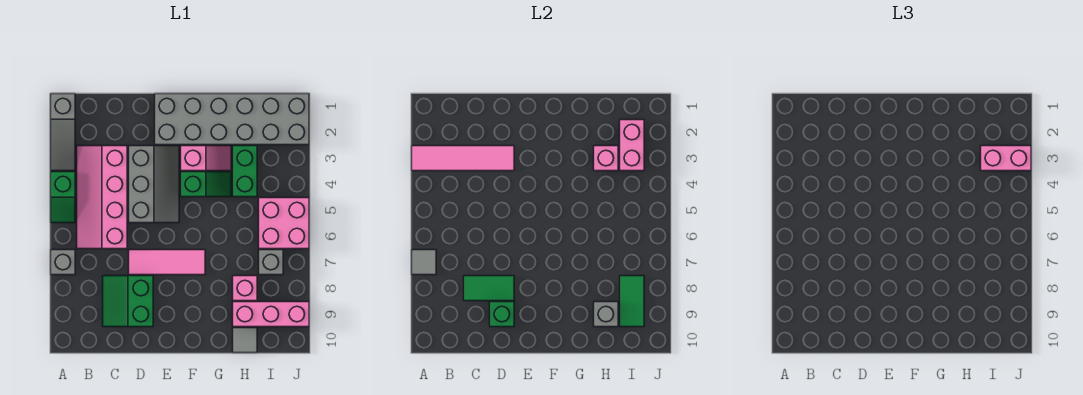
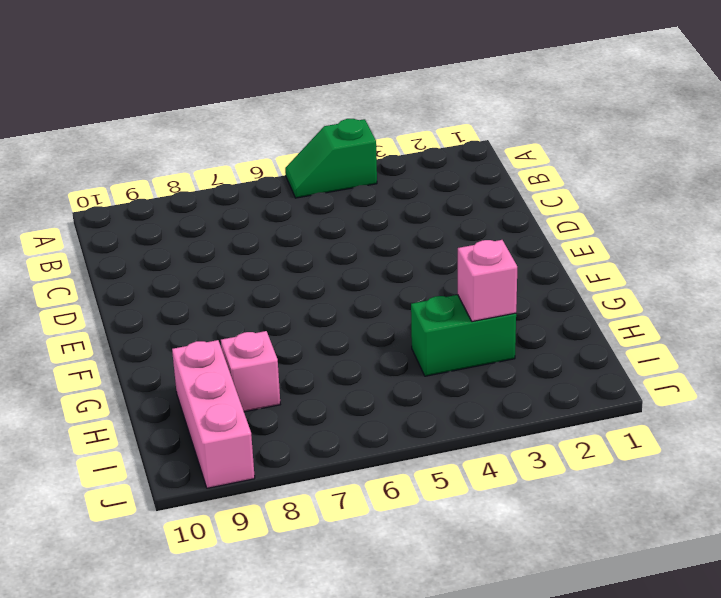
none -> grey 1x3 slope [51,94,75,171]
none -> grey 1x1 brick [51,250,75,275]
none -> pink 2x4 slope [77,146,127,249]

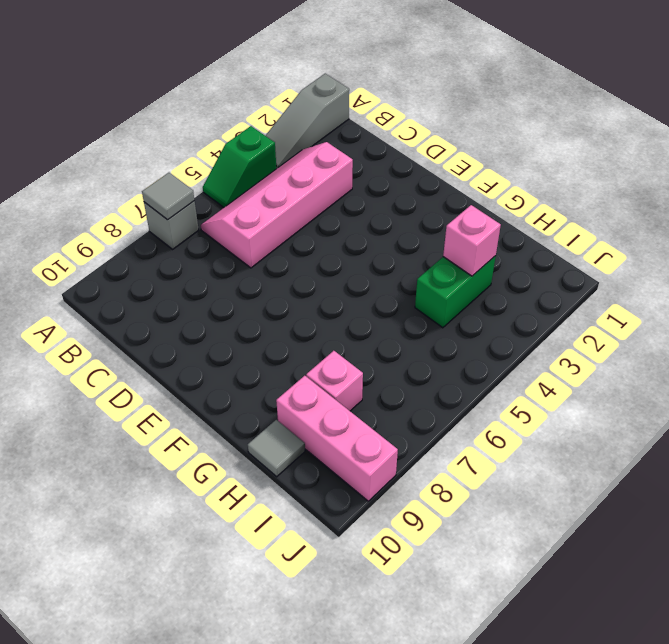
none -> green 2x2 slope [103,276,153,327]
none -> grey 2x3 slope [129,146,179,223]
none -> pink 1x3 tile [129,250,205,275]

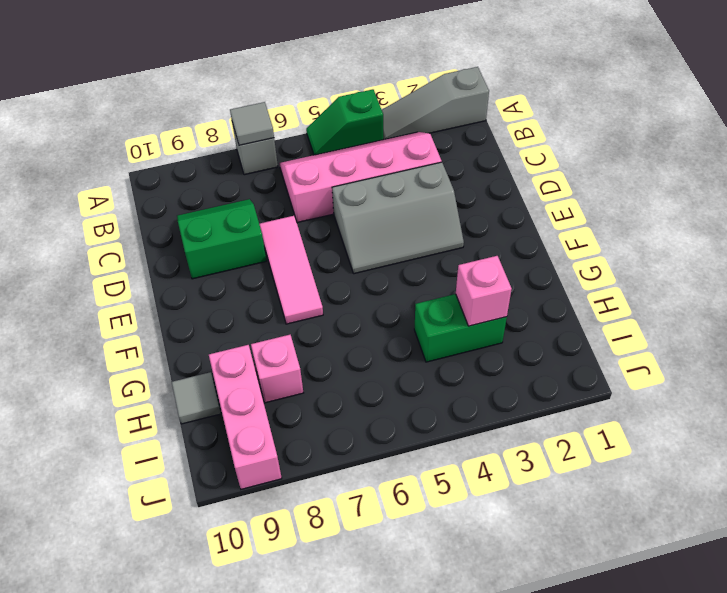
none -> grey 2x6 brick [155,94,309,145]
none -> pink 1x2 slope [181,146,231,171]
none -> green 1x2 slope [181,172,231,197]

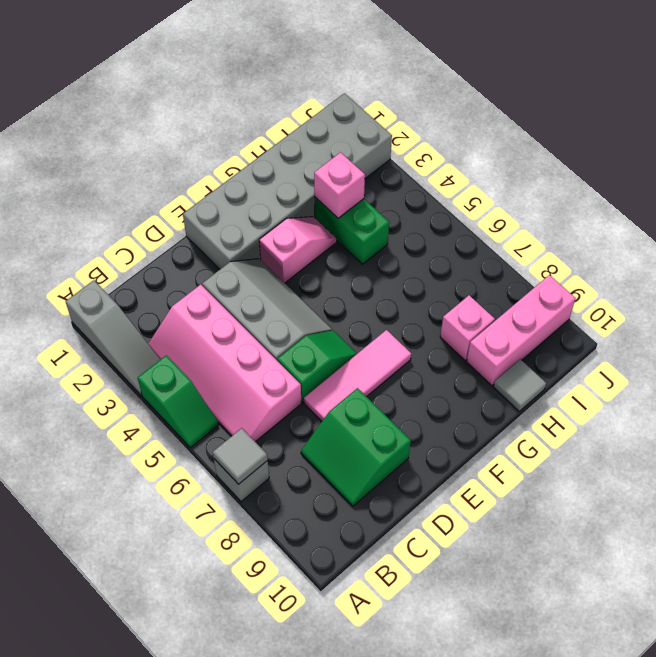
green 1x2 slope [277,331,357,402] -> green 1x2 slope moved to [181,172,231,197]
none -> pink 2x2 brick [259,198,309,249]
none -> grey 1x1 brick [259,250,283,275]
none -> pink 1x4 tile [412,146,514,171]

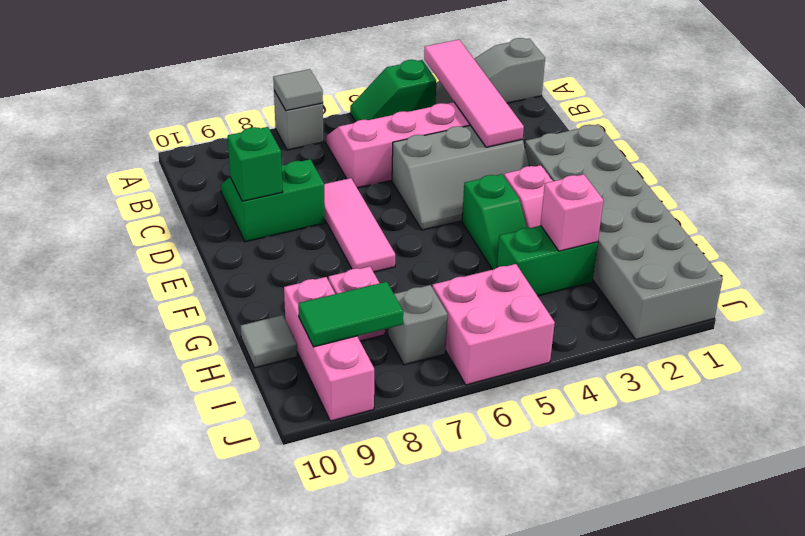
none -> green 1x2 tile [464,276,514,301]
none -> grey 1x1 brick [594,302,618,327]
none -> pink 1x2 brick [620,120,644,171]

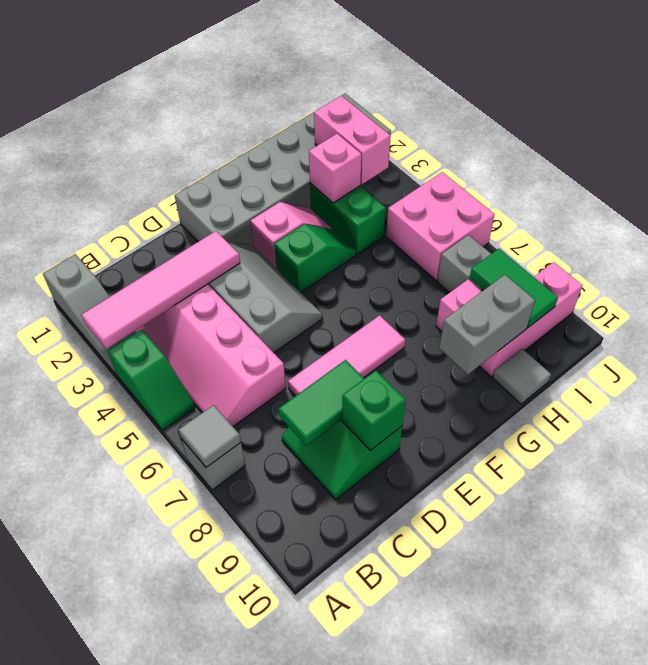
grey 1x2 brick [439,275,535,374] -> grey 1x1 brick [594,302,618,327]
none -> pink 1x2 brick [981,146,1031,171]

